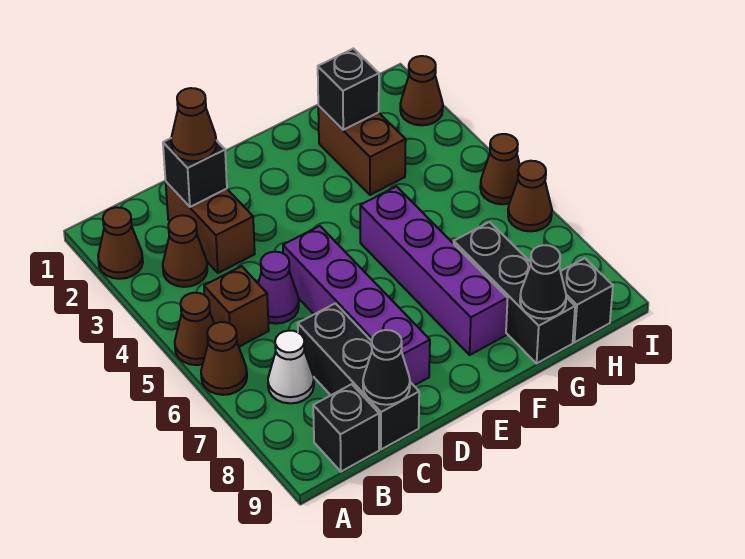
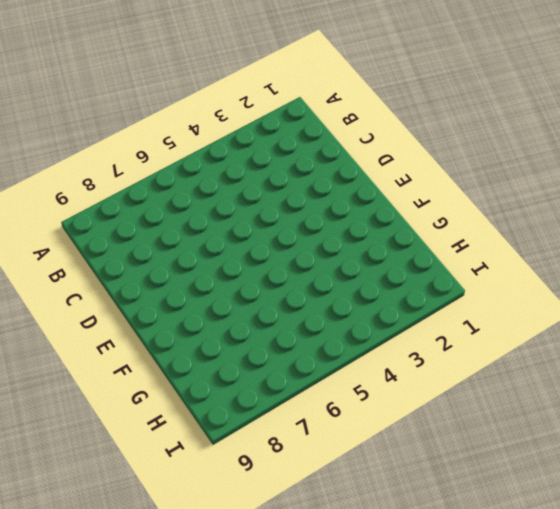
none -> brown 1x1 cone [98,207,143,279]
none -> brown 1x1 cone [175,293,214,365]
none -> brown 1x1 cone [201,322,247,395]

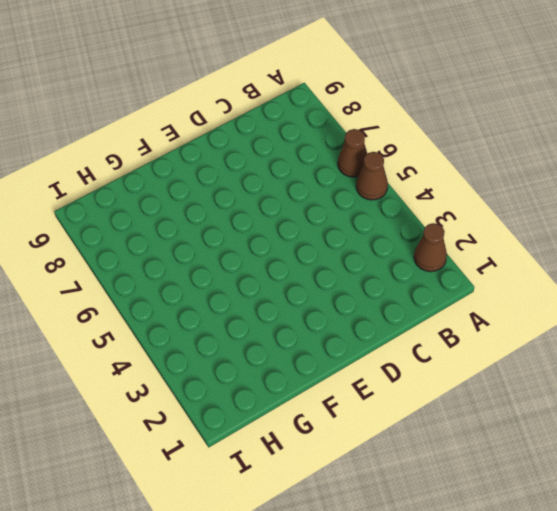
none -> brown 1x1 cone [163,215,207,287]
none -> brown 1x1 brick [204,266,269,347]
none -> white 1x1 cone [268,331,314,403]

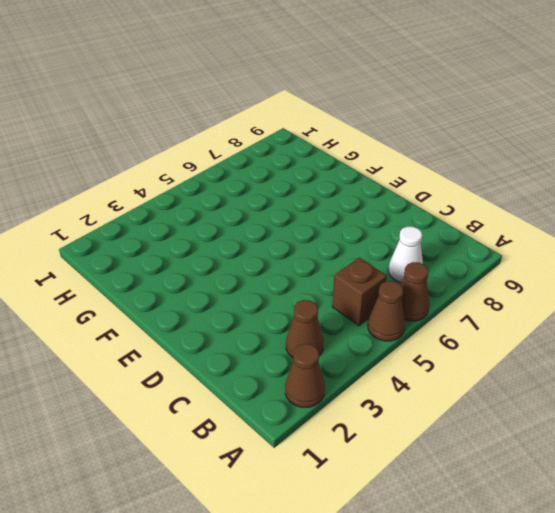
none -> black 1x1 brick [313,384,379,472]
none -> brown 1x2 brick [166,182,255,273]
none -> purple 1x1 cone [258,252,299,324]

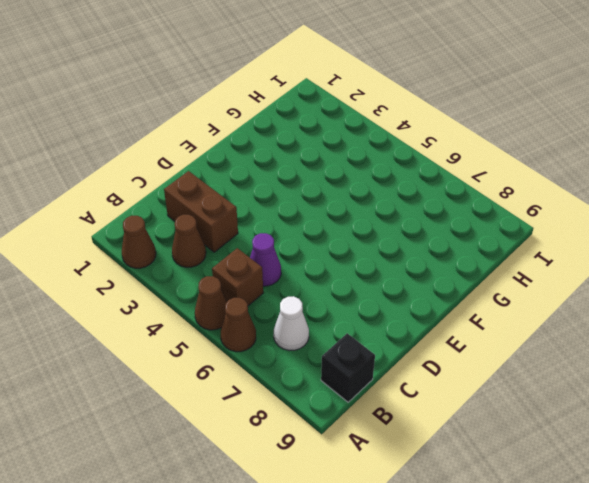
none -> black 1x3 brick [298,303,419,449]
none -> purple 1x4 brick [283,226,430,385]
none -> purple 1x4 brick [360,187,508,355]

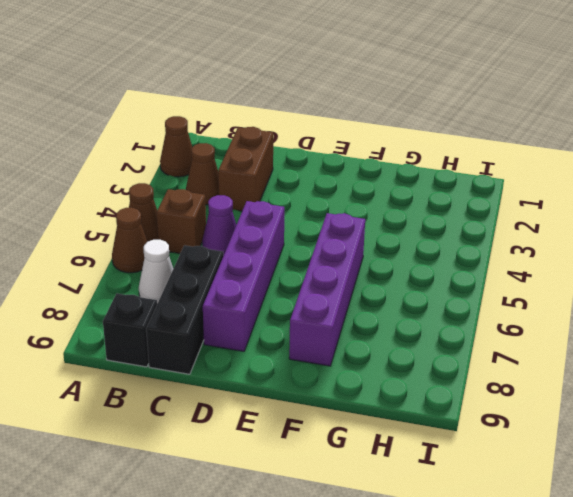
none -> brown 1x2 brick [318,106,406,195]
none -> black 1x3 brick [454,222,575,363]
none -> black 1x1 brick [560,258,613,343]

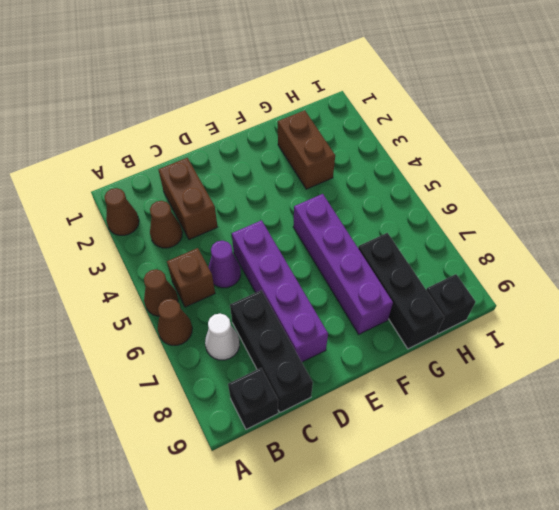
none -> brown 1x1 cone [400,56,443,125]
none -> brown 1x1 cone [480,134,520,204]
none -> brown 1x1 cone [508,161,552,231]

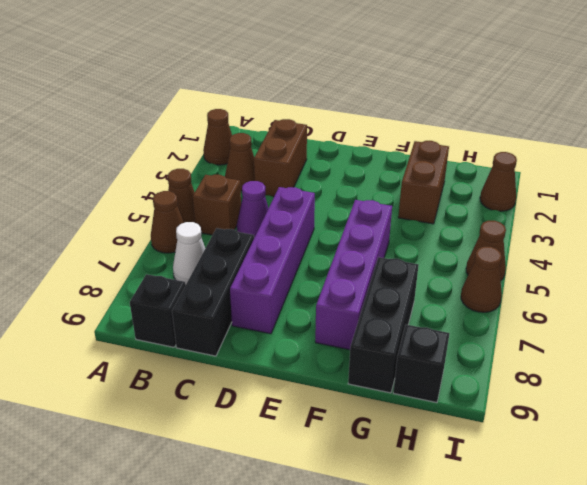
none -> black 1x1 brick [163,138,227,207]
none -> black 1x1 cone [363,330,410,405]
none -> black 1x1 brick [318,49,379,130]

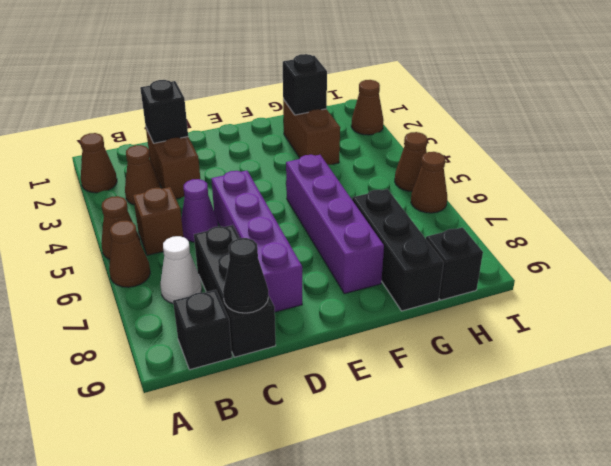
none -> black 1x1 cone [520,245,566,319]
none -> brown 1x1 cone [171,88,216,161]

